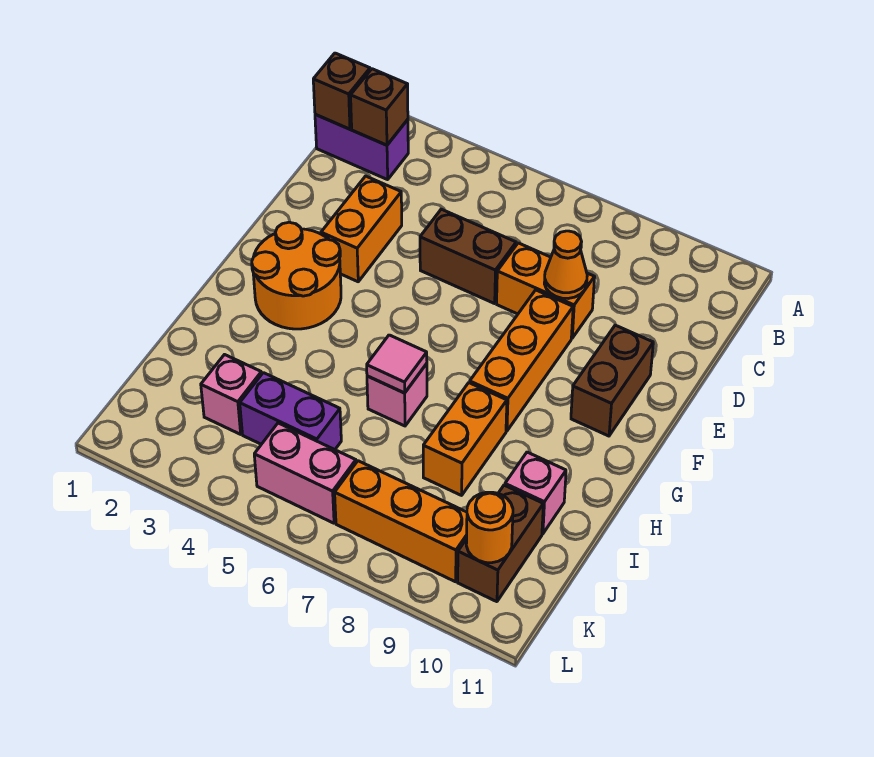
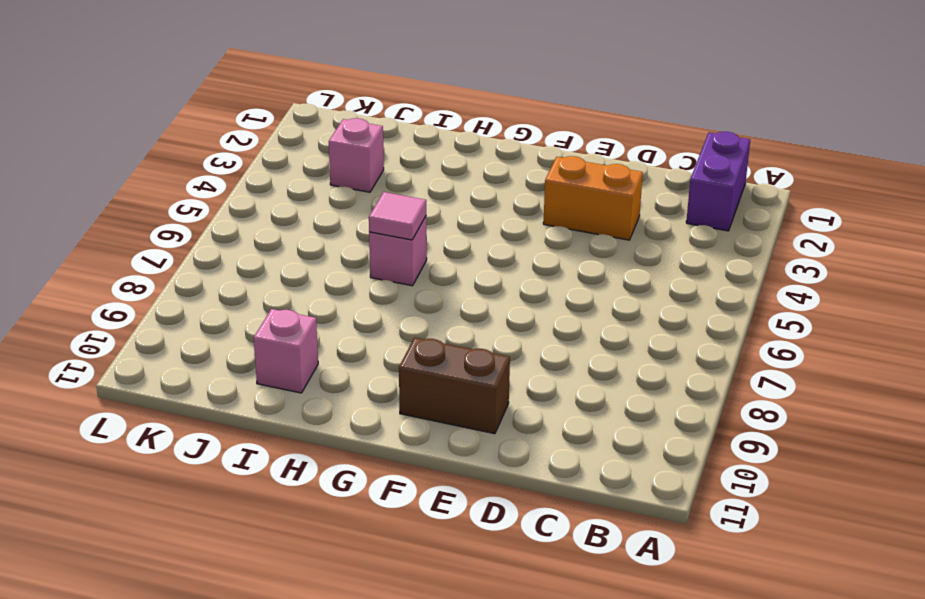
none -> brown 1x2 brick [420,209,516,304]
none -> orange 1x2 brick [497,243,595,338]
none -> orange 1x3 brick [470,290,573,431]

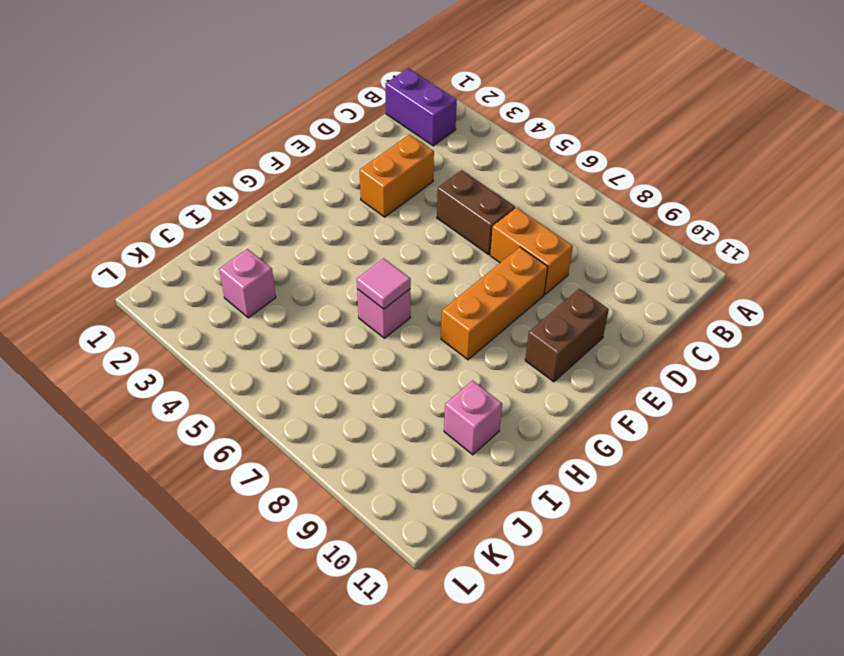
none -> orange 2x2 round brick [252,222,341,329]
none -> orange 1x2 brick [423,383,507,495]
none -> purple 1x2 brick [240,373,341,450]

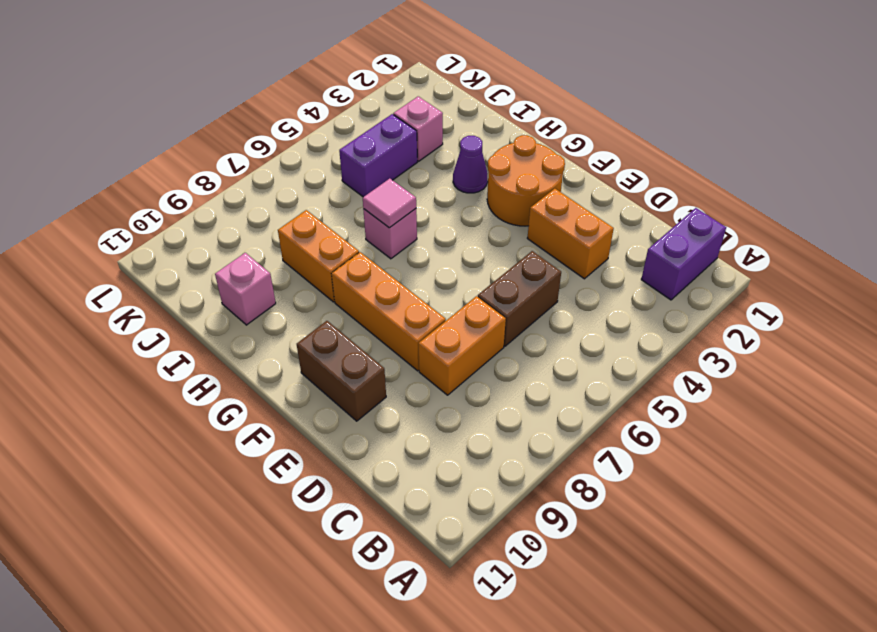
purple 1x1 cone [453,136,488,193] -> none
none -> brown 1x2 brick [458,485,543,602]
none -> pink 1x2 brick [254,423,356,523]
none -> orange 1x3 brick [335,461,467,582]

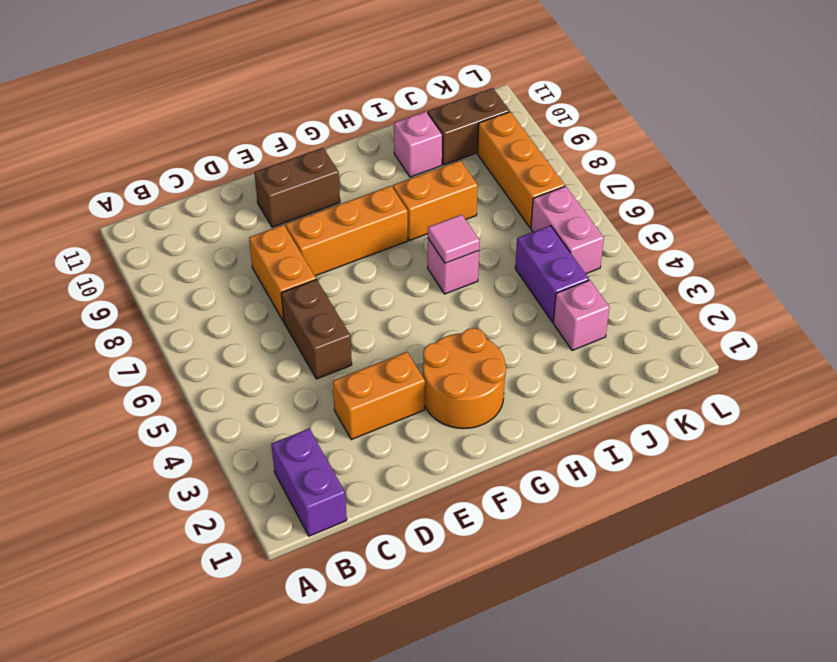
none -> brown 1x1 brick [313,53,370,129]
none -> brown 1x1 brick [351,69,408,145]
none -> orange 1x1 cone [544,231,587,299]

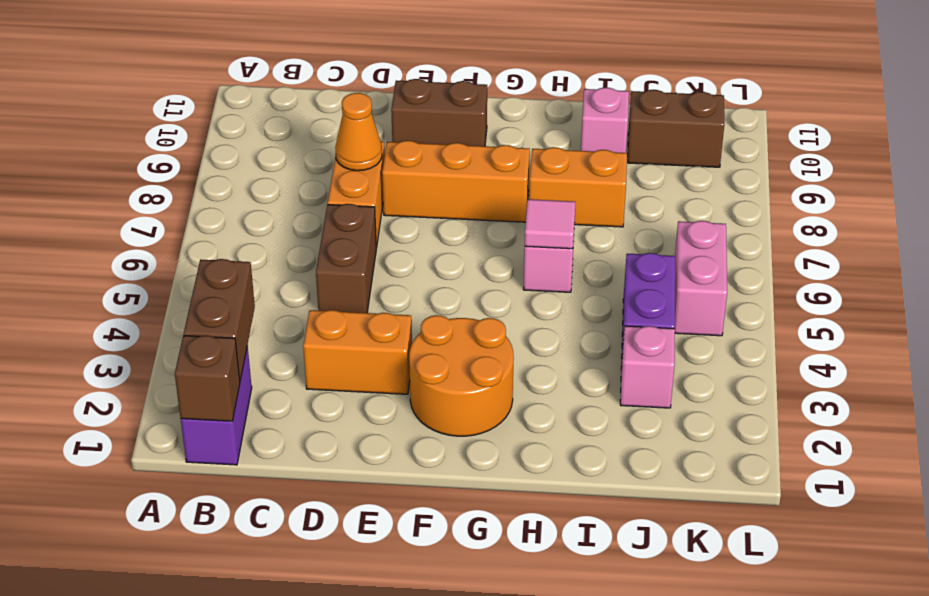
brown 1x2 brick [184,259,255,380] -> brown 1x1 brick [351,69,408,145]
none -> orange 1x3 brick [335,461,467,582]
none -> orange 1x1 round brick [466,492,513,563]

